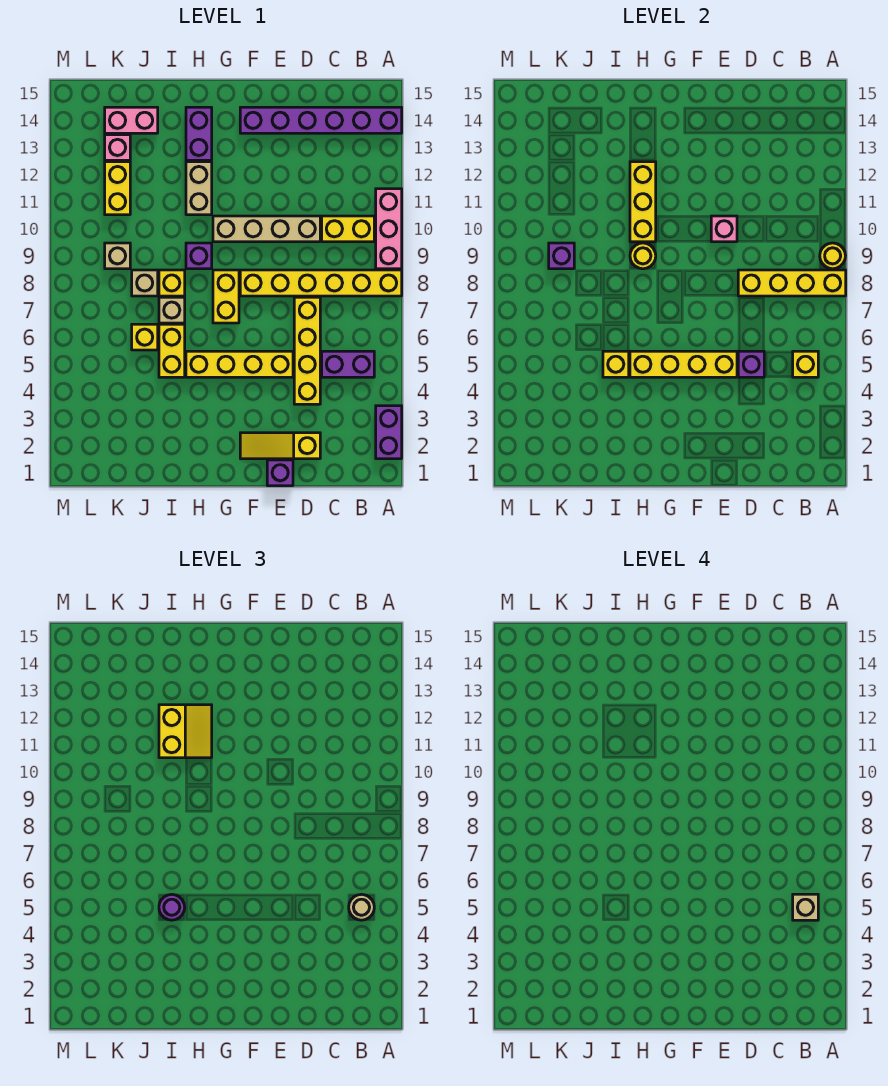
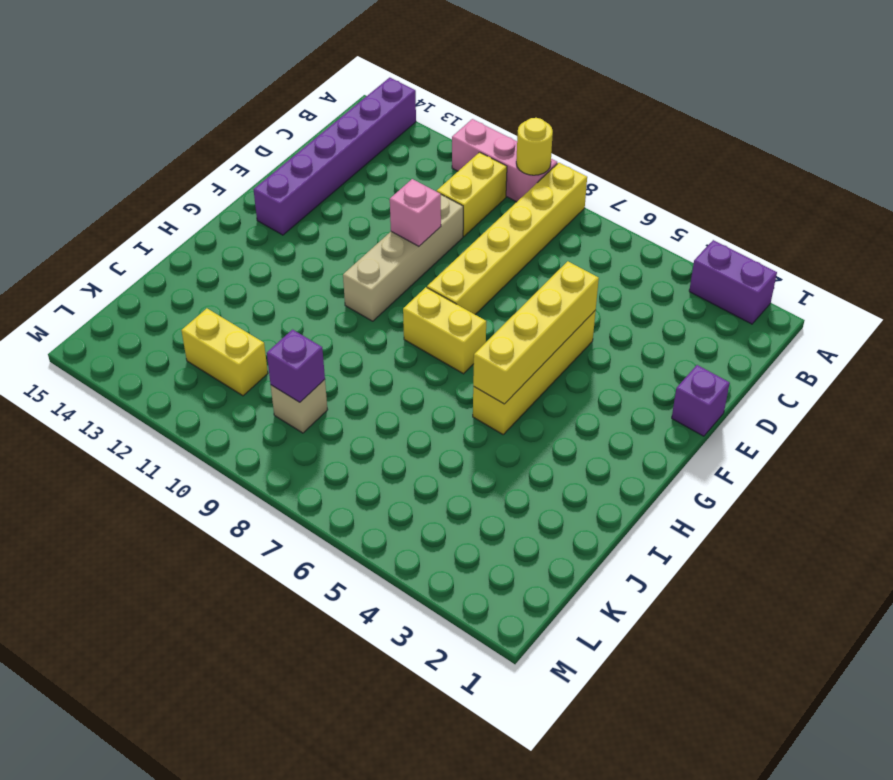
none -> purple 1x2 brick [322,351,374,377]
none -> yellow 1x3 slope [240,433,320,459]
none -> yellow 1x4 brick [294,297,320,404]
none -> purple 1x1 brick [186,243,212,269]

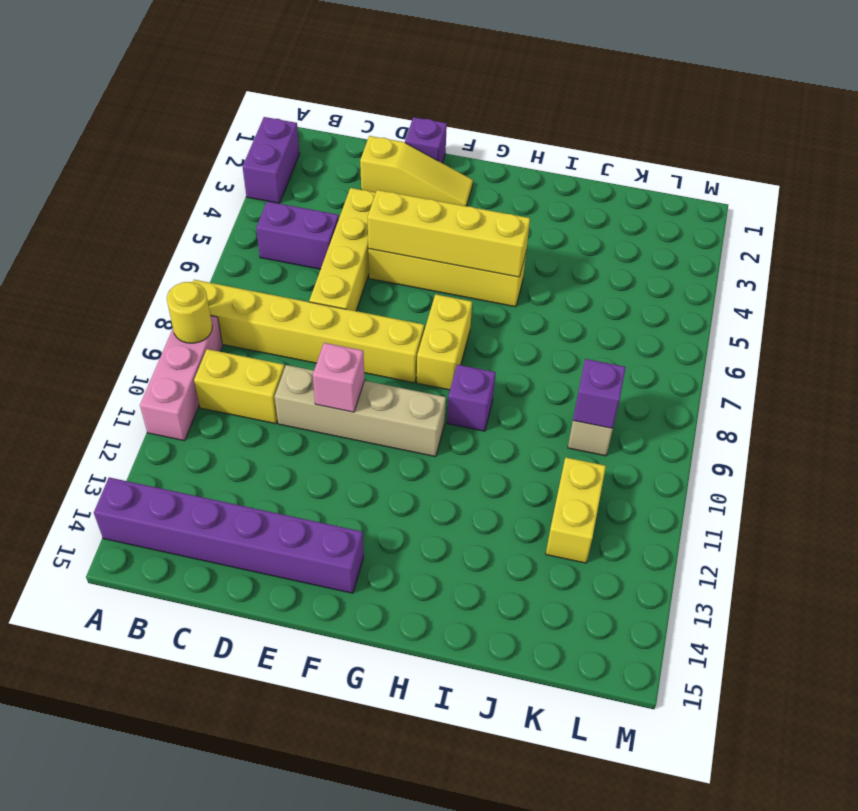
none -> tan 1x2 brick [186,162,212,215]
none -> purple 1x2 brick [186,107,212,160]
none -> yellow 1x2 brick [159,324,185,377]
none -> tan 1x1 brick [159,297,185,323]

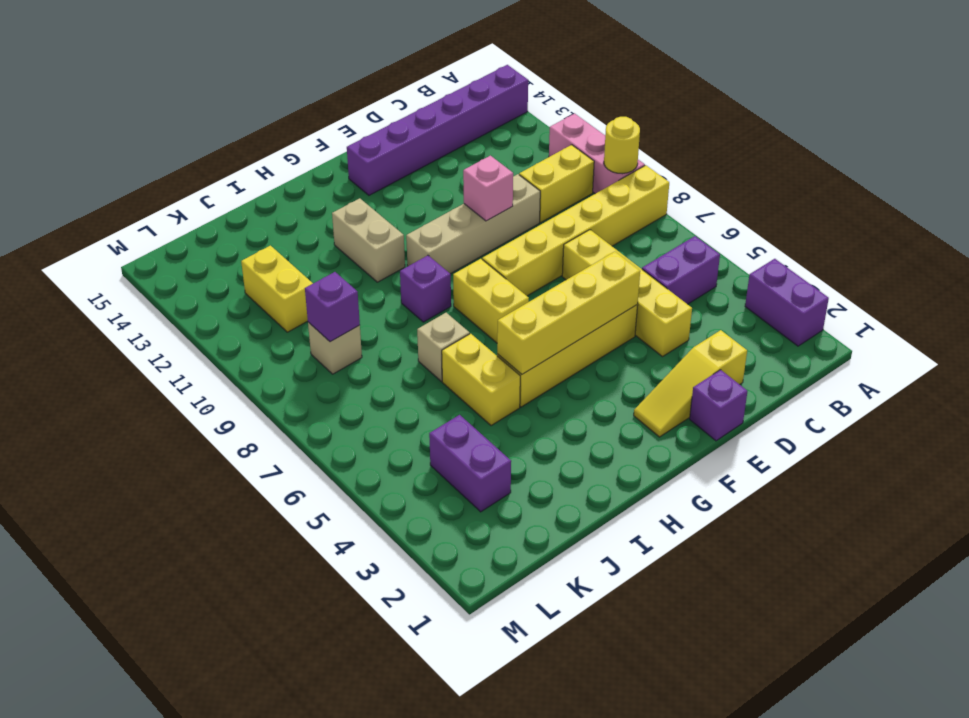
purple 1x2 brick [429,415,511,512] -> purple 1x2 brick moved to [186,107,212,160]
none -> yellow 1x1 brick [159,270,185,296]
none -> yellow 1x1 brick [132,324,158,350]
none -> tan 1x1 brick [132,270,158,296]
none -> pink 1x2 brick [105,107,158,133]

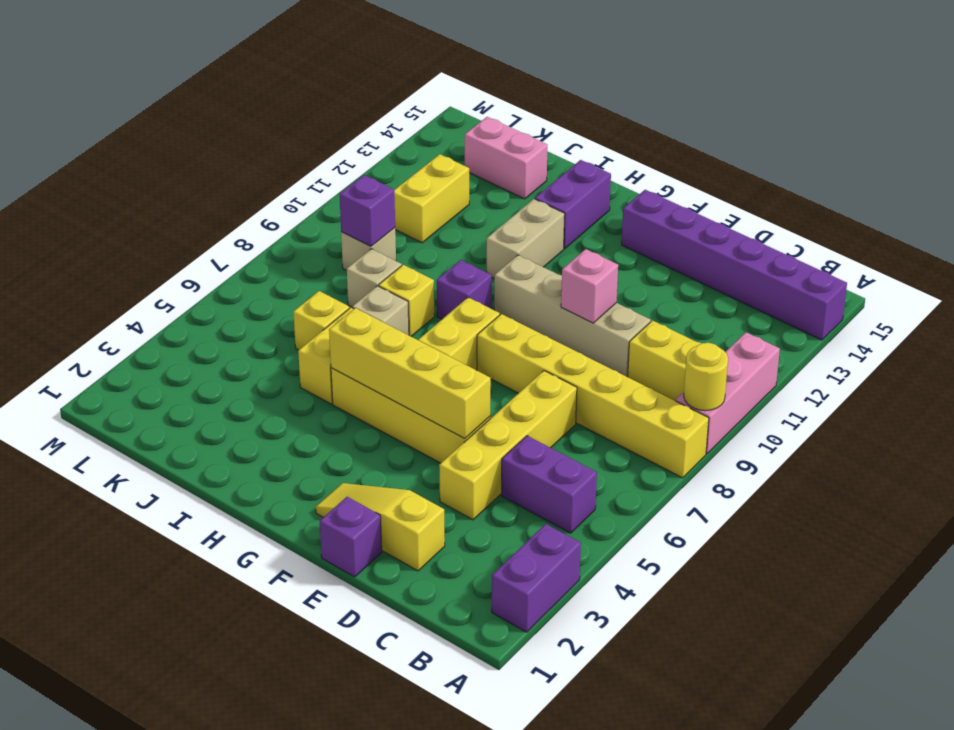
none -> pink 1x1 brick [105,135,130,160]
none -> yellow 1x4 brick [738,270,846,296]
none -> yellow 1x1 brick [793,351,818,377]
none -> purple 1x1 brick [738,351,764,377]

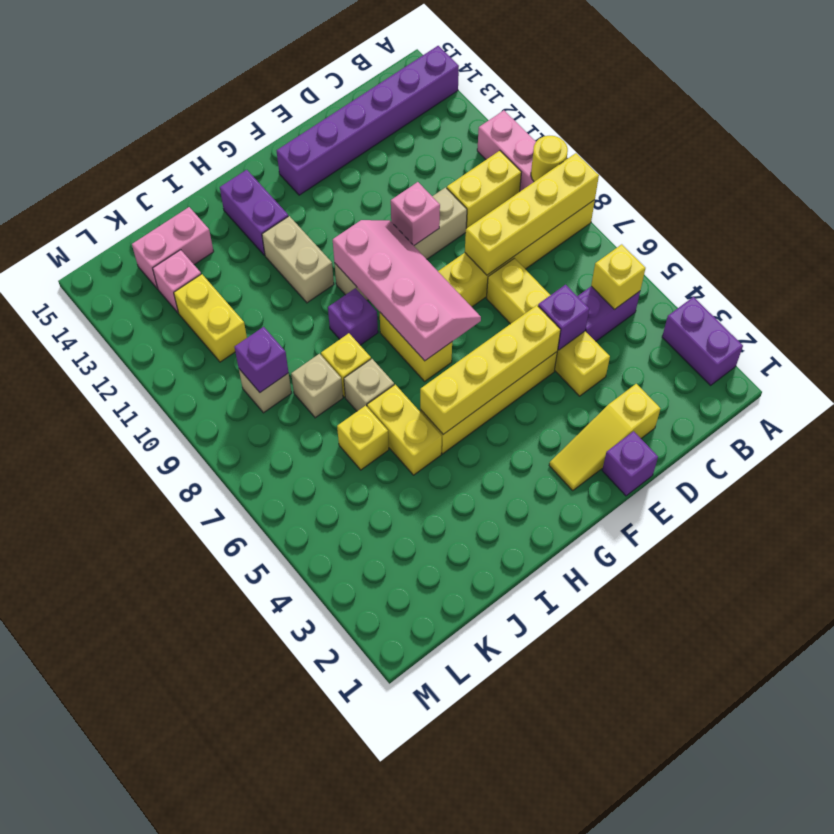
pink 2x4 slope [333,220,481,361] -> none
none -> yellow 1x1 round brick [630,243,656,269]
none -> yellow 1x3 brick [630,162,656,242]
none -> yellow 1x1 brick [603,351,629,377]
none -> tan 1x1 round brick [349,894,374,920]

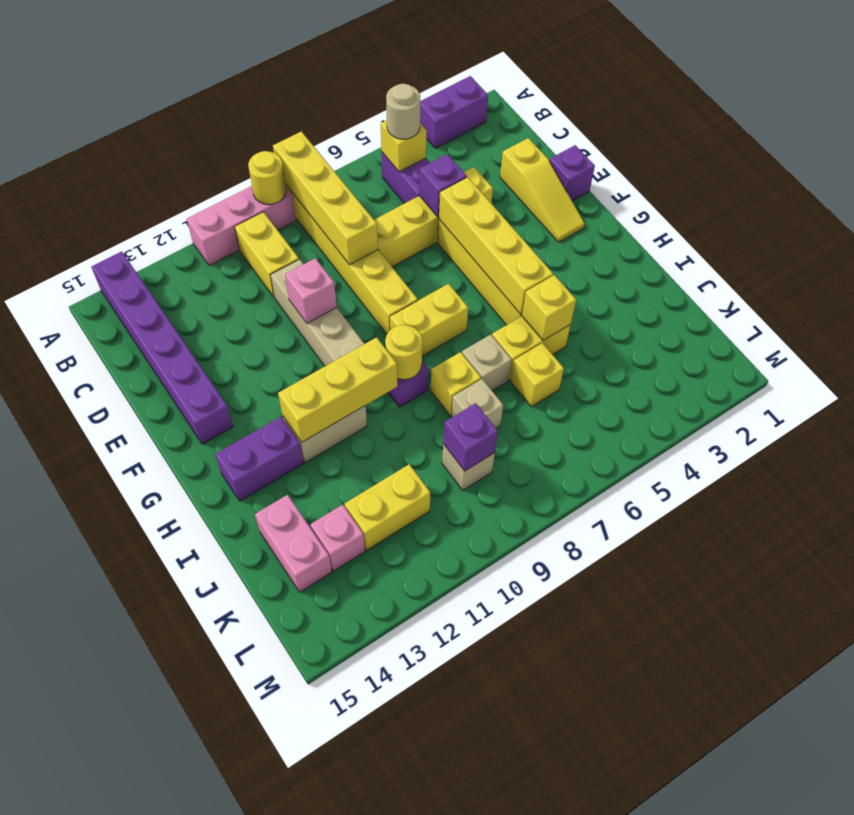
none -> yellow 2x2 slope [159,705,212,758]
none -> purple 1x1 round brick [159,894,185,920]
none -> tan 1x1 brick [793,894,818,920]

